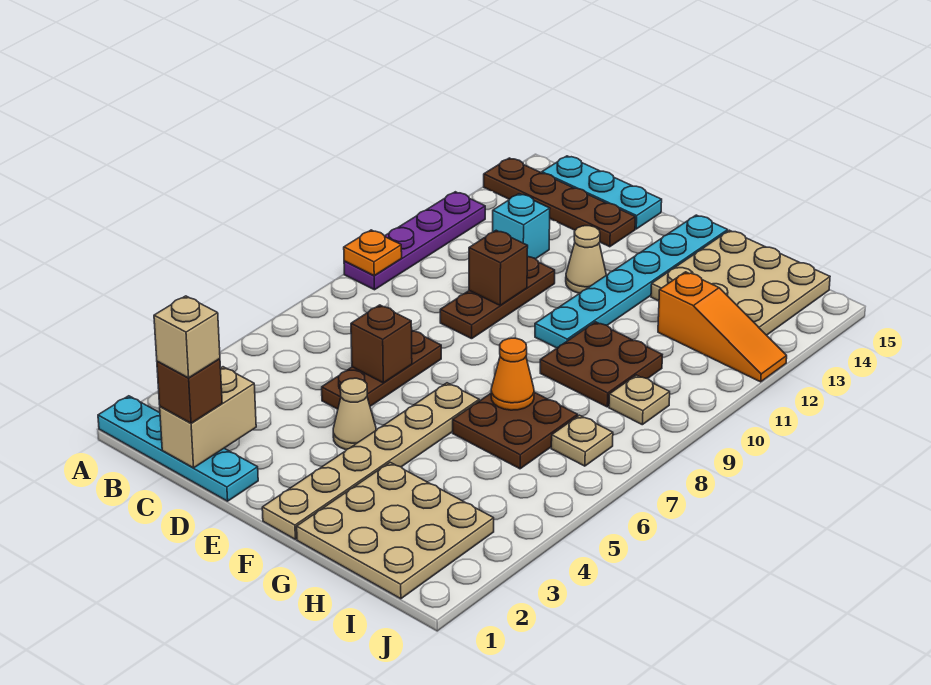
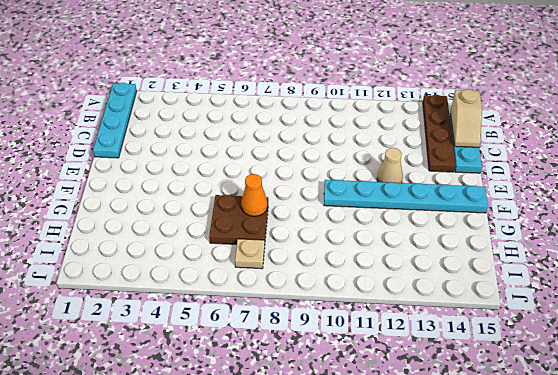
tan 1x2 slope [450,89,482,147] -> none
none -> purple 1x4 plate [344,192,485,290]
none -> cyan 1x1 brick [493,194,550,259]
none -> brown 1x3 plate [322,331,441,409]

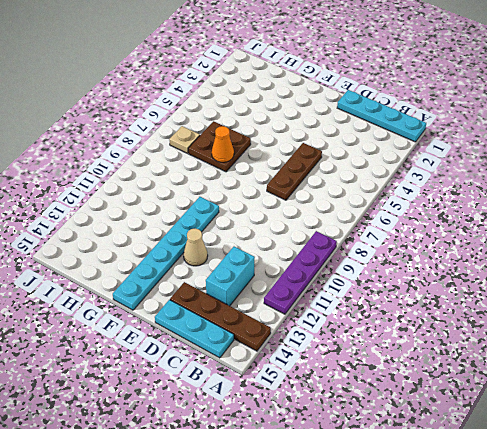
cyan 1x2 brick [206,247,255,306] -> cyan 1x1 brick [493,194,550,259]
none -> brown 1x3 plate [440,257,555,339]
none -> tan 1x1 cone [333,378,376,450]
none -> tan 1x6 plate [262,383,479,539]

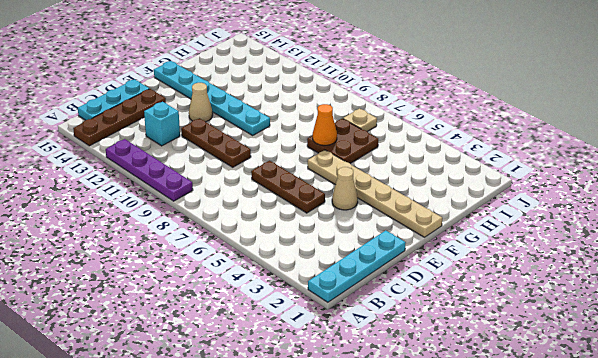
none -> tan 3x3 plate [297,462,494,599]
none -> brown 2x2 plate [540,322,662,407]
none -> tan 3x3 plate [651,230,830,335]

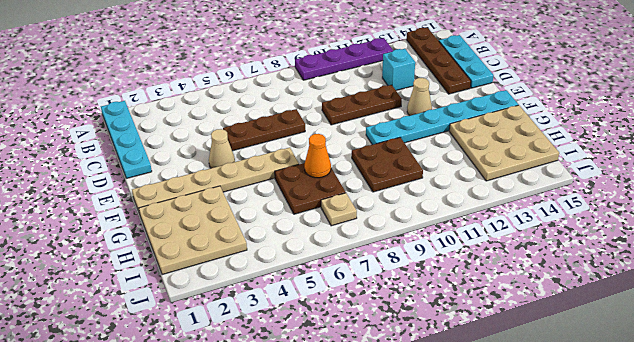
none -> orange 1x3 slope [658,272,787,382]
none -> tan 1x1 plate [609,375,670,425]
none -> orange 1x1 plate [344,230,402,275]

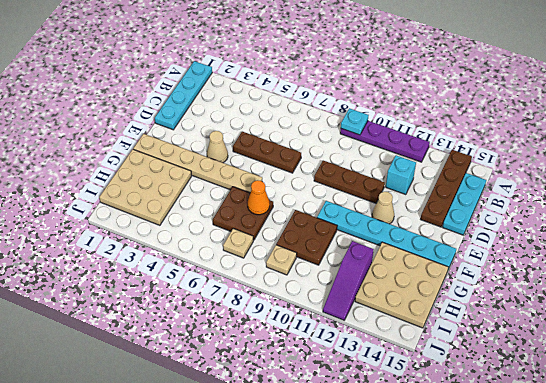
cyan 1x1 plate [341,108,368,135] -> orange 1x1 plate [344,230,402,275]
purple 1x3 slope [323,241,374,320] -> orange 1x3 slope [658,272,787,382]
none -> tan 1x2 brick [160,367,256,468]
none -> brown 1x1 brick [351,305,412,383]
none -> brown 1x1 brick [469,230,528,306]

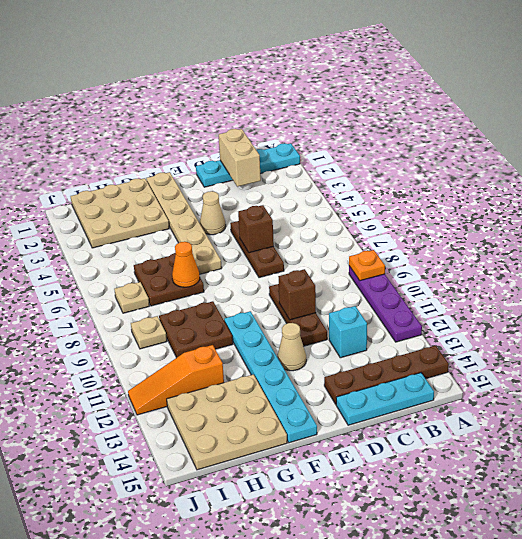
none -> brown 1x1 brick [157,359,222,423]
none -> tan 1x1 brick [154,296,220,378]

